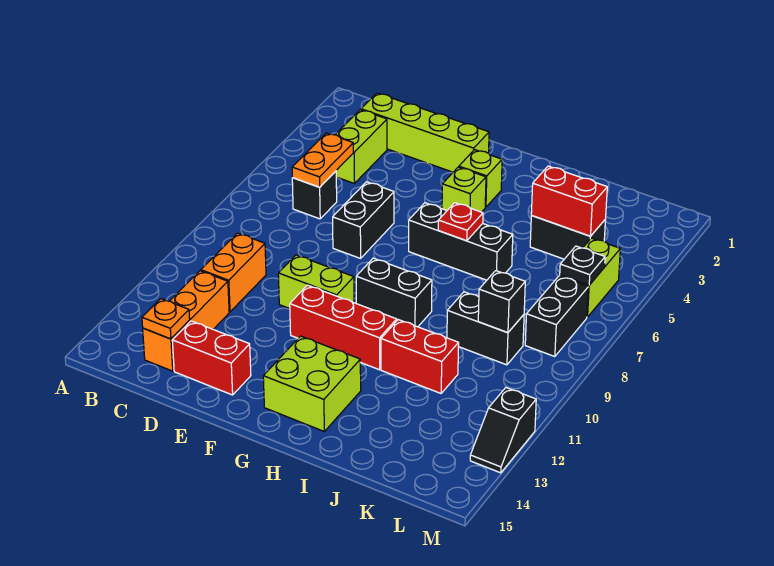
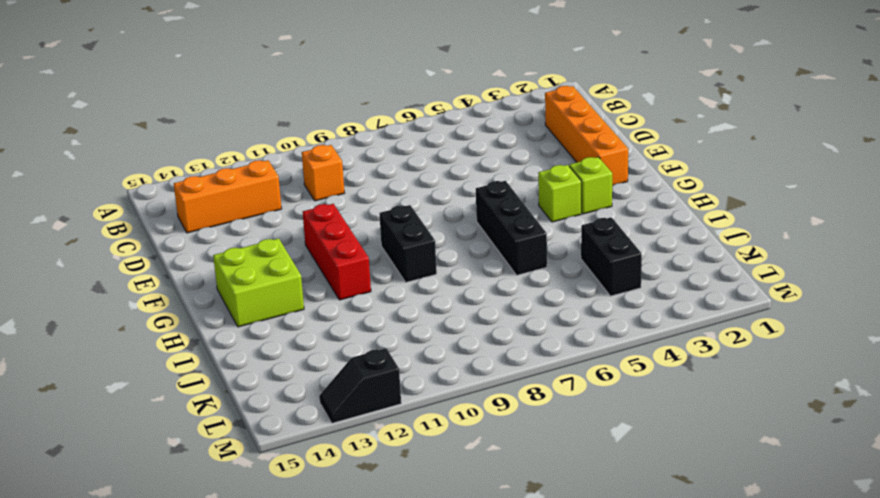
orange 1x4 brick [545,86,628,186] -> lime 1x4 brick [361,93,489,172]
orange 1x1 brick [302,145,344,201] -> orange 1x2 brick [201,233,266,312]
none -> lime 1x2 brick [335,110,387,184]
none -> black 1x1 brick [292,171,337,219]
none -> red 1x2 brick [172,321,251,395]

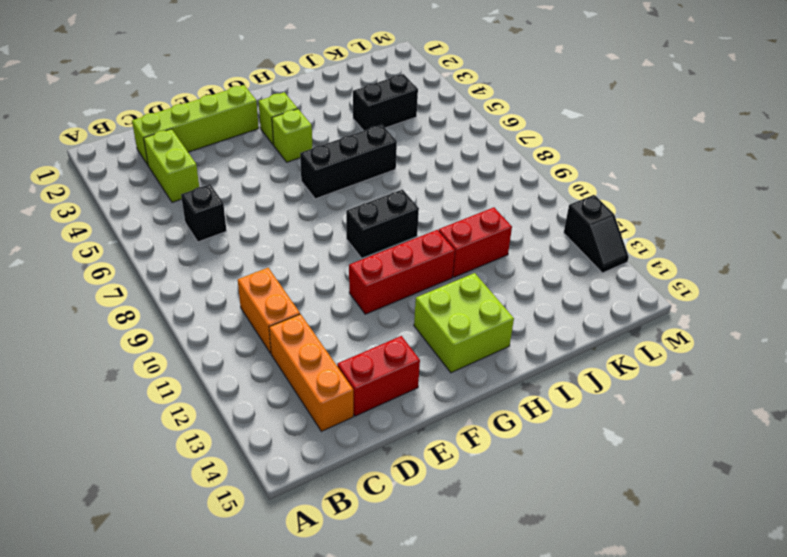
none -> black 1x2 brick [333,182,394,258]
none -> lime 1x2 brick [278,255,354,309]
none -> black 1x2 brick [447,292,524,365]

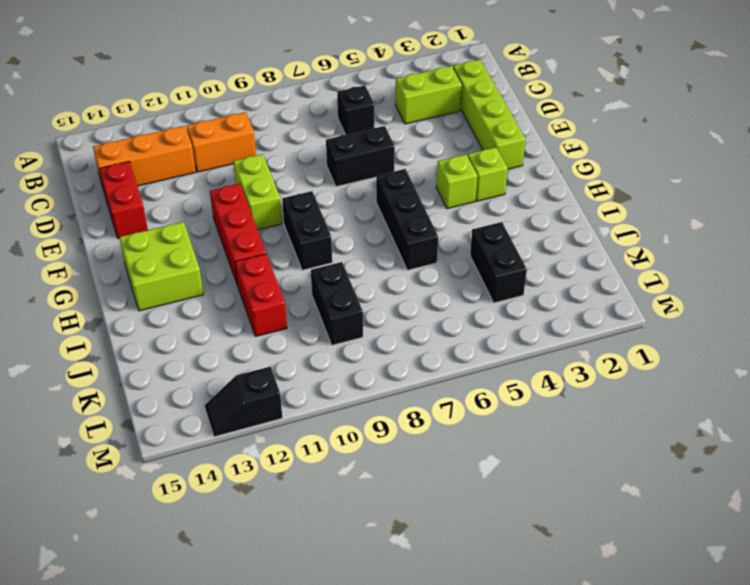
none -> lime 1x2 brick [560,238,620,317]
none -> black 1x2 brick [525,276,588,357]
none -> orange 1x2 plate [292,133,353,187]

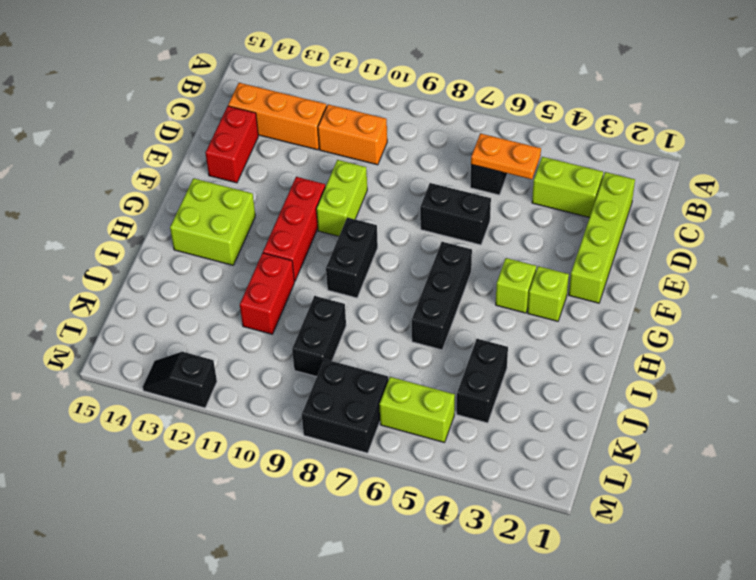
black 2x2 brick [302,359,388,453] -> black 1x2 brick [525,276,588,357]
none -> orange 1x1 plate [142,299,190,339]
none -> red 1x1 plate [438,203,483,241]
none -> red 1x2 brick [531,166,607,236]

